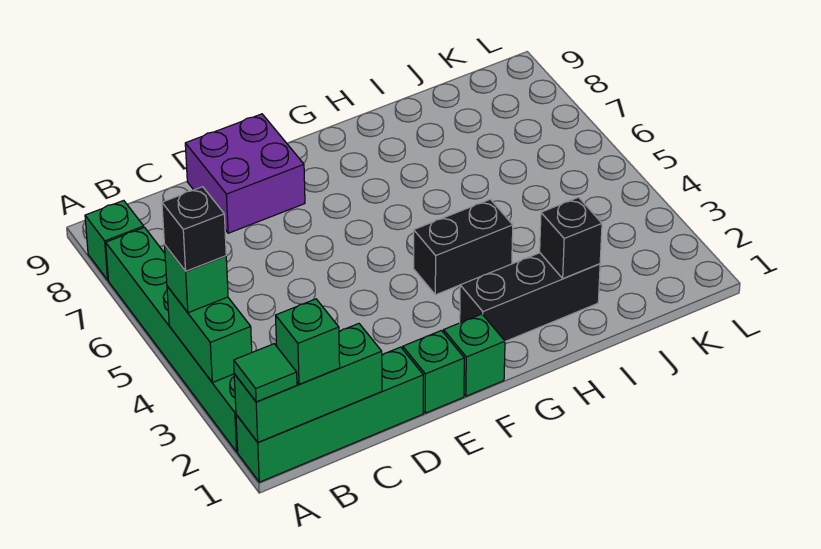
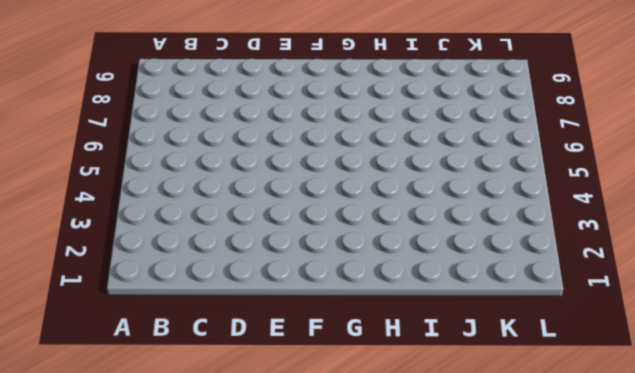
none -> green 1x4 brick [236,347,423,482]
none -> green 1x6 brick [106,228,238,452]
none -> green 1x1 brick [85,200,144,280]

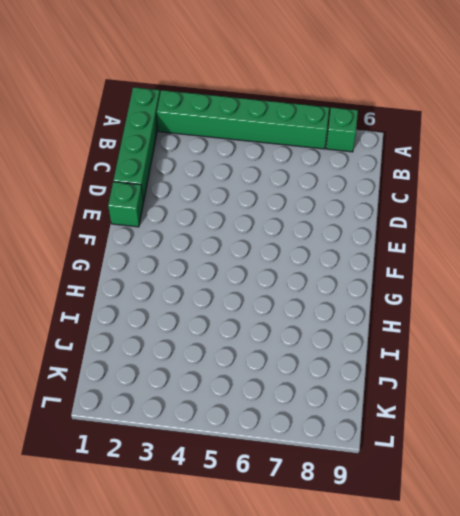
none -> purple 2x2 brick [185,114,305,233]
none -> green 1x1 brick [444,314,505,396]
none -> black 1x3 brick [460,253,600,341]

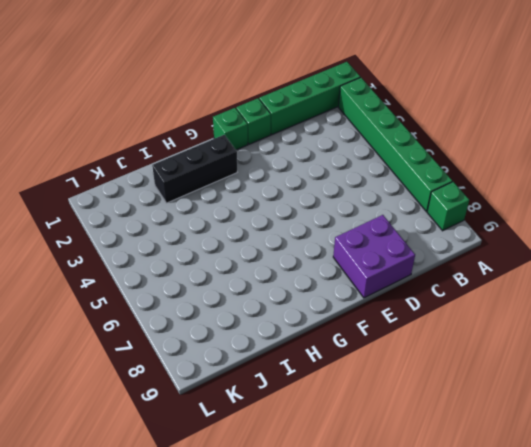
none -> black 1x2 brick [414,199,513,295]
none -> green 1x3 brick [234,324,382,442]
none -> green 1x2 brick [167,286,252,382]

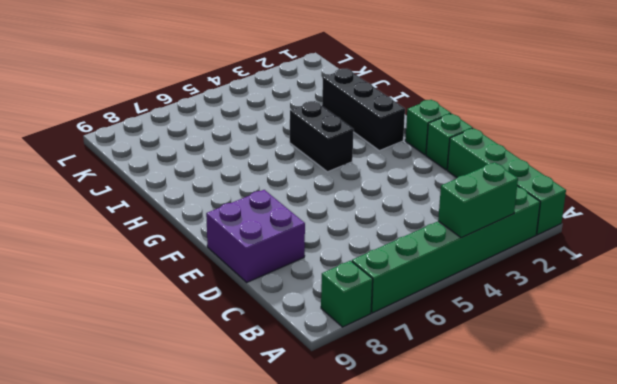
none -> green 1x3 brick [234,324,382,442]
none -> black 1x1 brick [540,197,602,278]
none -> green 1x1 tile [234,344,297,402]

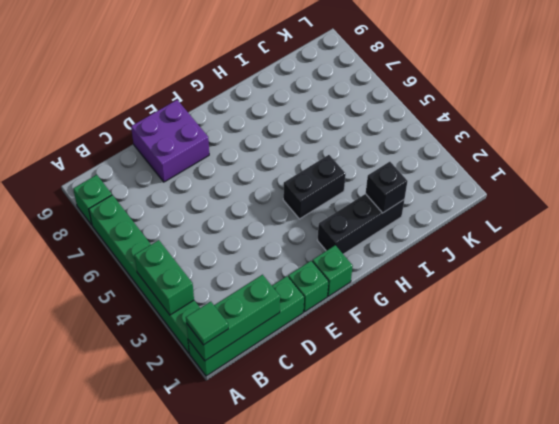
none -> green 1x1 brick [165,246,228,313]
none -> green 1x1 brick [276,299,340,384]
none -> black 1x1 brick [162,187,226,271]

